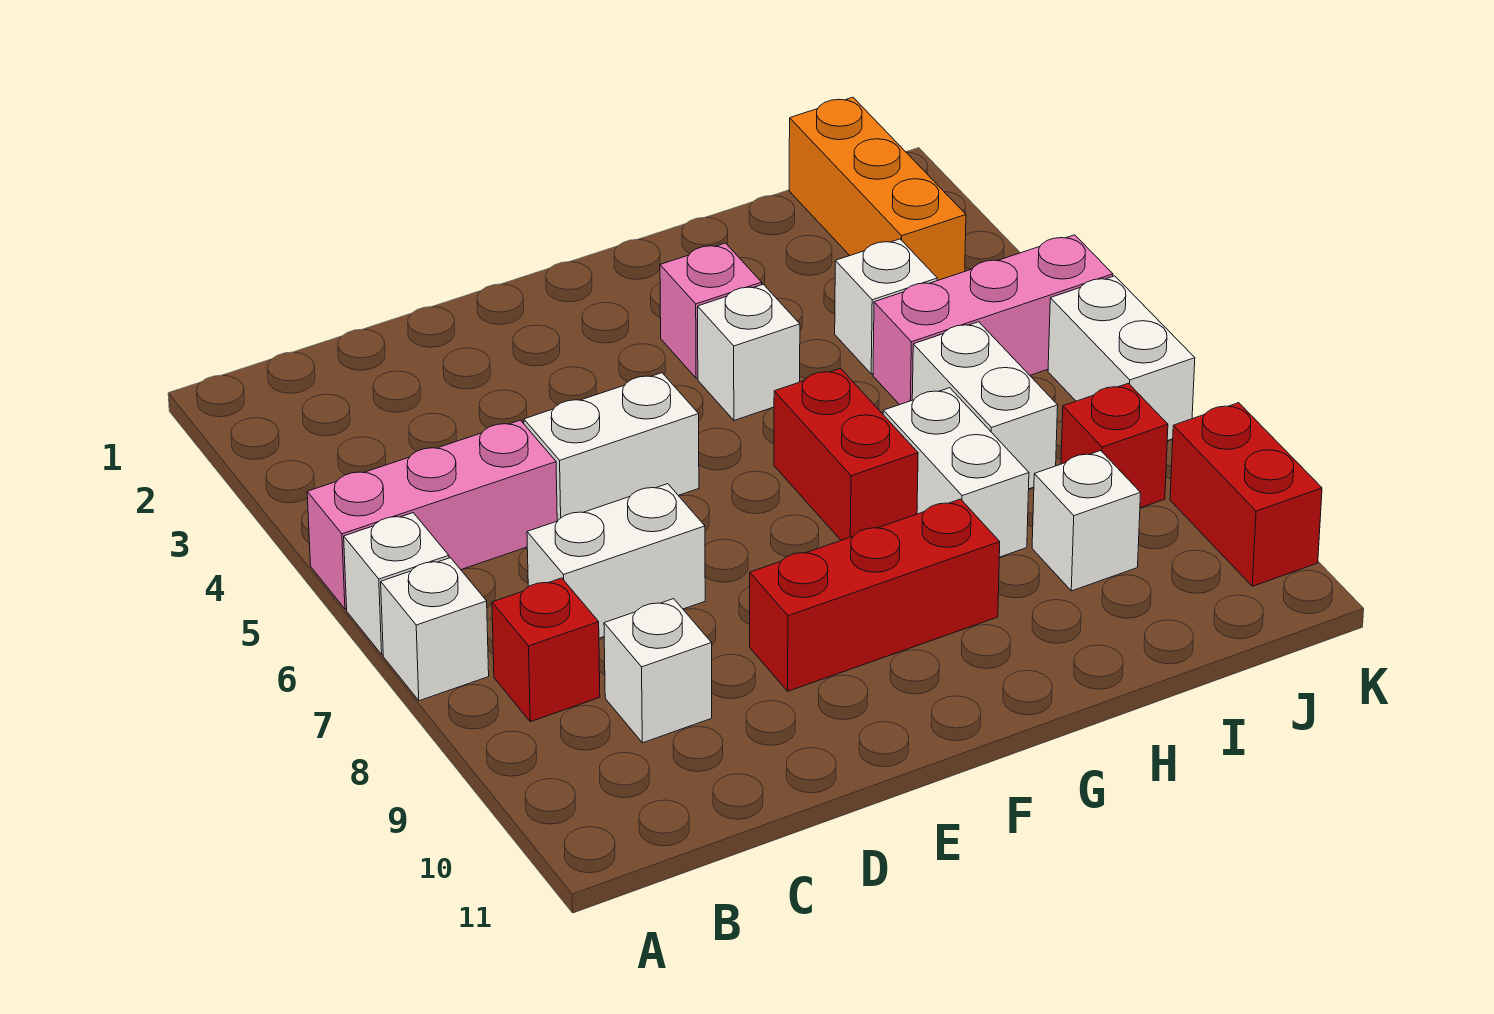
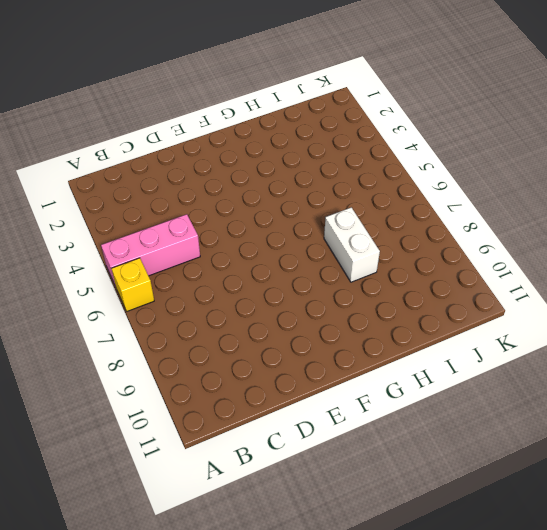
yellow 1x1 brick [111,258,154,311] -> white 1x1 brick [344,513,449,654]
none -> white 1x1 brick [381,558,489,701]
none -> red 1x1 brick [492,578,600,722]
none -> white 1x2 brick [527,484,705,638]

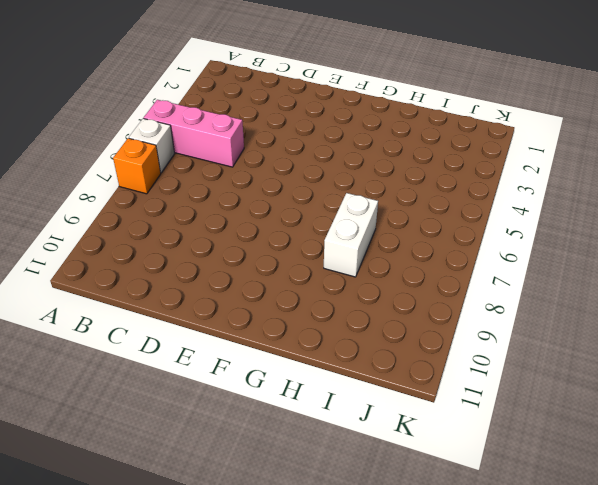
orange 1x1 brick [113,138,161,194] -> white 1x1 brick [381,558,489,701]
none -> red 1x1 brick [492,578,600,722]
none -> white 1x2 brick [527,484,705,638]
none -> white 1x1 brick [604,599,712,743]

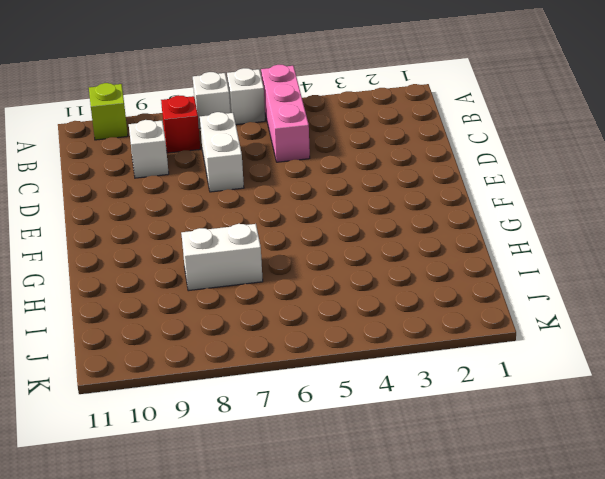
lime 1x1 brick [89,83,128,140] -> none
none -> white 1x2 brick [524,373,699,521]
none -> red 1x3 brick [750,499,1000,691]
none -> pink 1x1 brick [660,243,762,378]

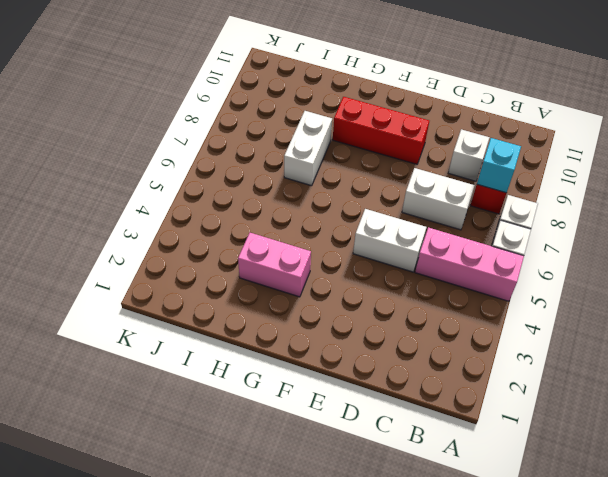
cyan 1x1 brick [477,138,521,193] -> none
pink 1x2 brick [238,233,311,297] -> pink 1x1 brick [660,243,762,378]
none -> white 1x1 brick [698,284,800,420]
none -> red 1x2 brick [774,368,918,540]
none -> white 1x1 brick [835,239,937,374]

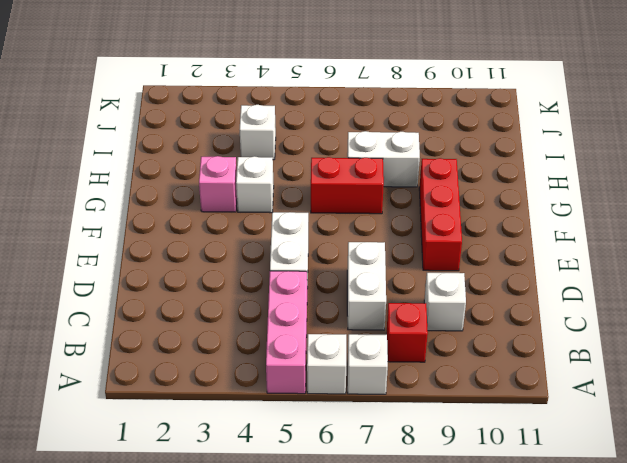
none -> pink 1x3 brick [873,235,1113,405]
none -> white 1x2 brick [912,322,1058,489]
none -> white 1x1 brick [1032,451,1141,591]

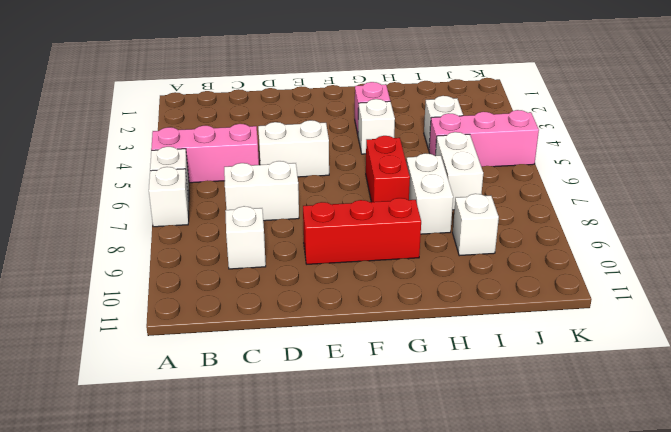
none -> red 1x1 brick [492,578,600,722]
none -> orange 1x3 brick [789,97,966,281]
none -> red 1x1 brick [1061,383,1168,508]

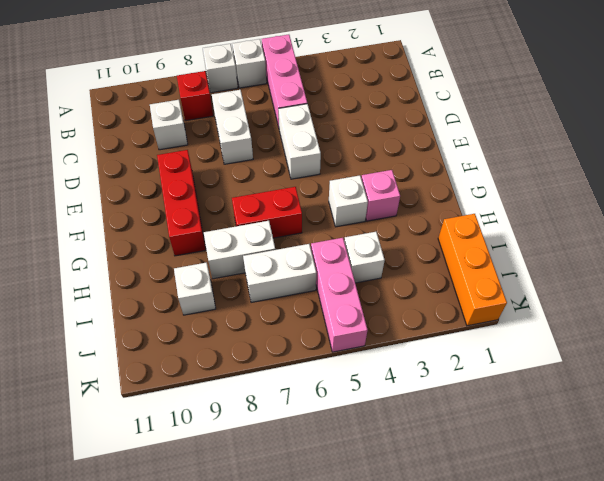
orange 1x3 brick [438,214,507,326] -> orange 1x3 brick turned to [789,97,966,281]
none -> red 1x1 brick [1061,383,1168,508]
none -> white 1x2 brick [1048,276,1195,441]
none -> red 1x2 brick [1170,403,1322,586]

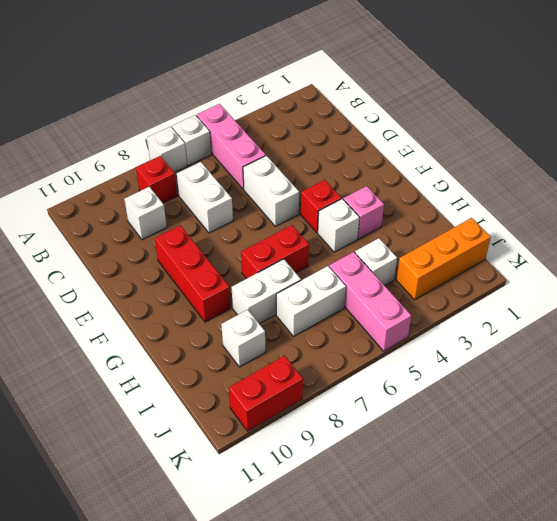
red 1x1 brick [301,180,341,233] -> red 1x1 brick moved to [1061,383,1168,508]
none -> white 1x2 brick [1048,276,1195,441]

